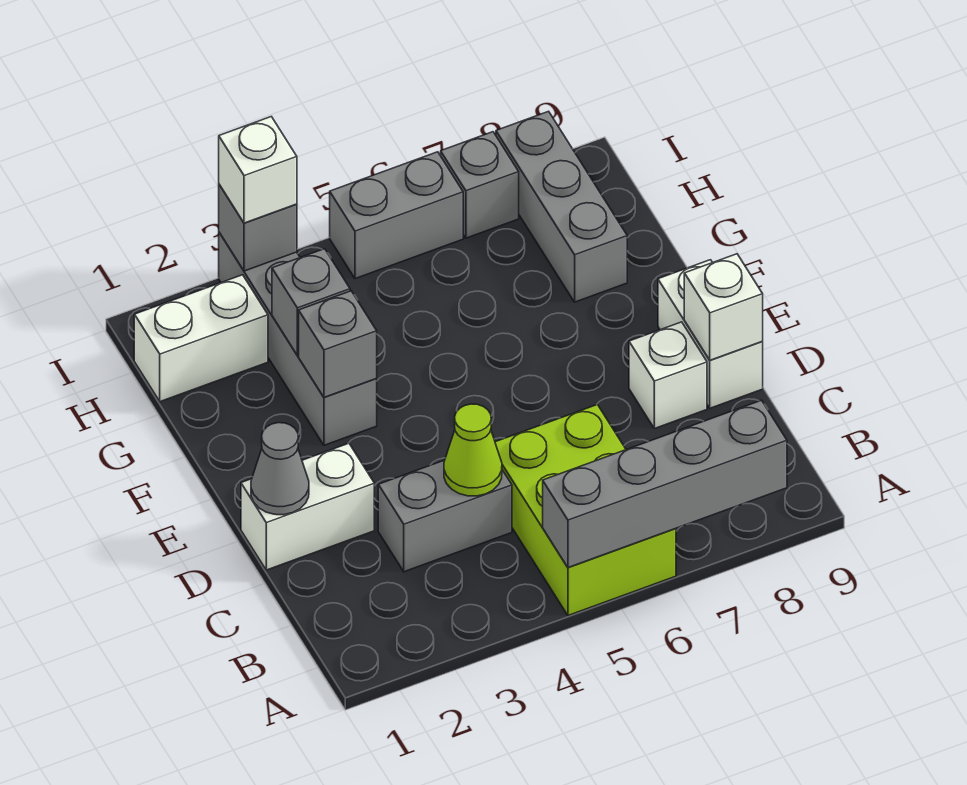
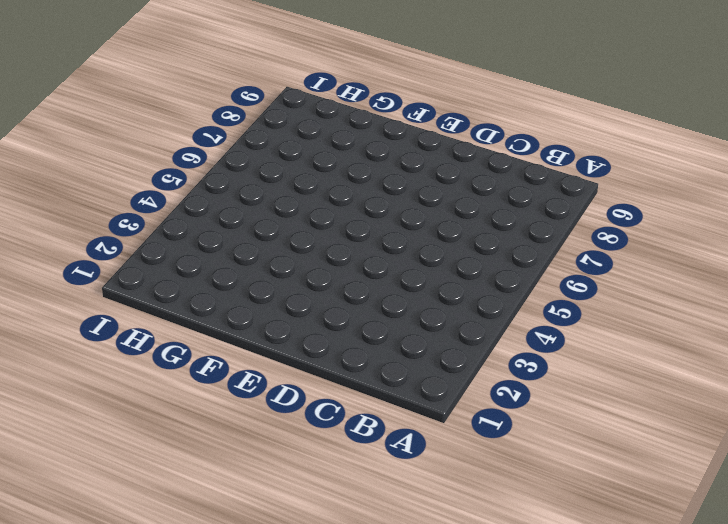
none -> lime 2x3 brick [495,405,676,616]
none -> grey 1x2 brick [378,460,512,572]
none -> white 1x2 brick [241,443,374,570]

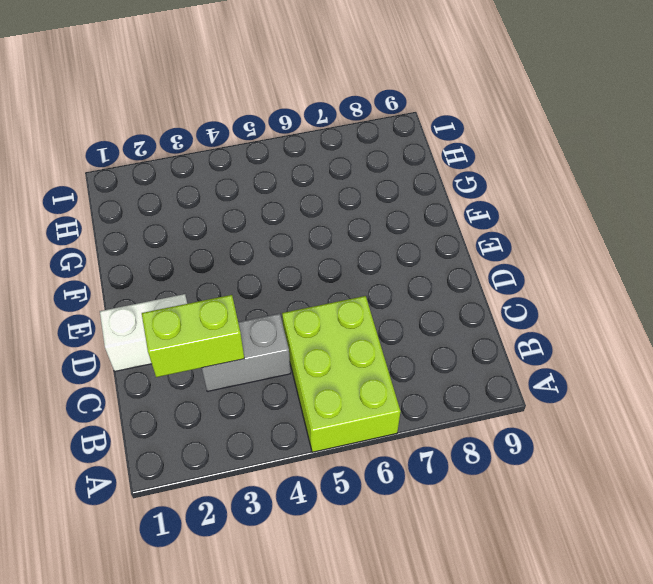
lime 1x2 brick [142,295,244,377] -> none
none -> white 1x1 brick [629,322,707,429]
none -> white 1x2 brick [658,260,763,408]
none -> grey 1x4 brick [219,233,377,445]

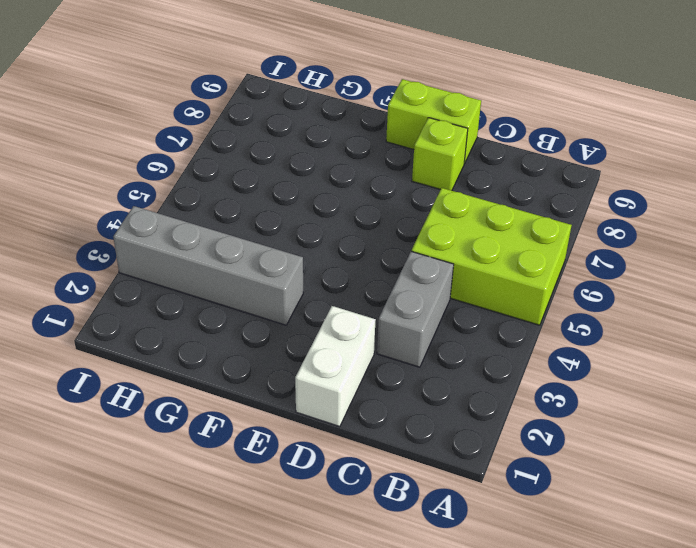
lime 1x1 brick [412,118,468,191] -> white 1x1 brick [629,322,707,429]
lime 1x2 brick [386,79,481,163] -> white 1x2 brick [658,260,763,408]
none -> grey 1x3 brick [496,111,627,302]
none -> white 1x2 brick [134,275,268,402]
none -> grey 1x2 brick [330,152,463,279]

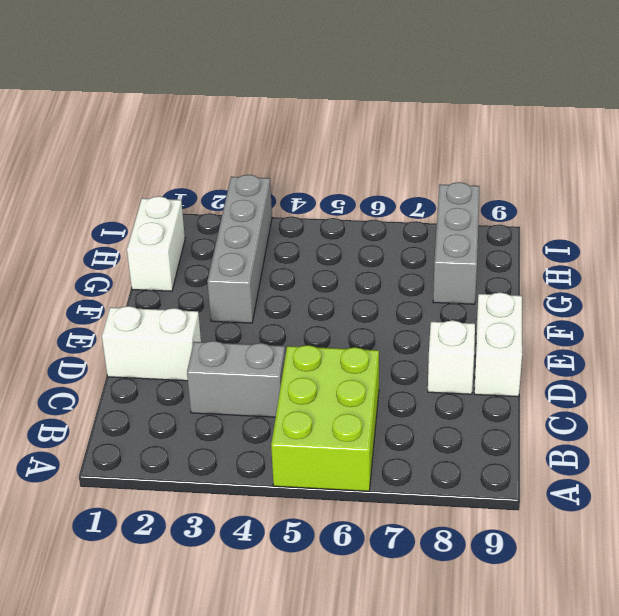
white 1x2 brick [127,196,185,291] -> white 1x2 brick turned to [134,275,268,402]
none -> grey 1x2 brick [330,152,463,279]
none -> grey 1x1 brick [441,132,519,238]
none -> grey 1x4 brick [543,400,787,568]

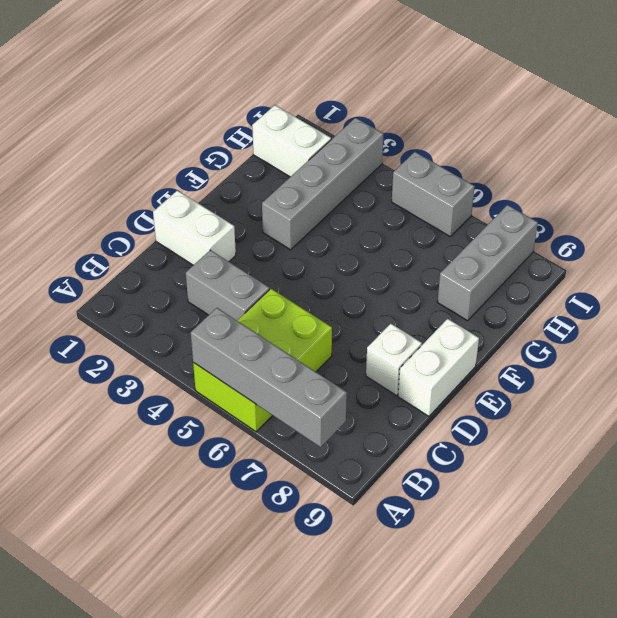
none -> grey 1x1 brick [441,132,519,238]
none -> lime 1x1 cone [444,404,502,496]
none -> grey 1x1 cone [251,423,309,515]

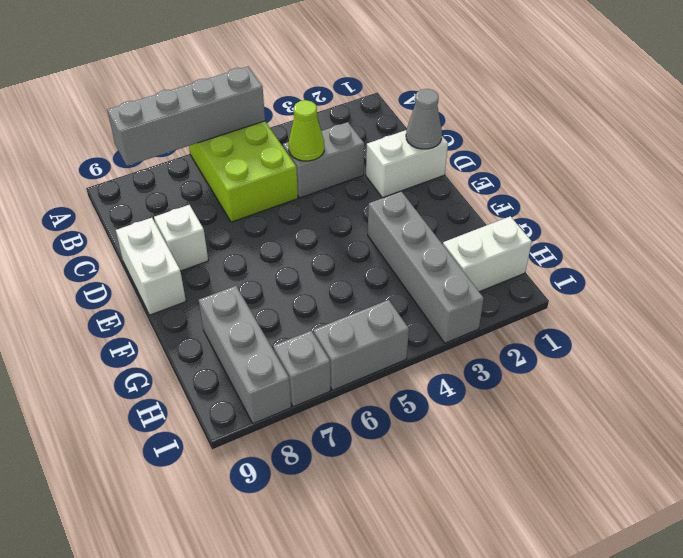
none -> white 1x1 brick [684,254,763,360]
none -> grey 1x1 brick [299,291,377,397]
none -> grey 1x1 brick [272,249,350,355]

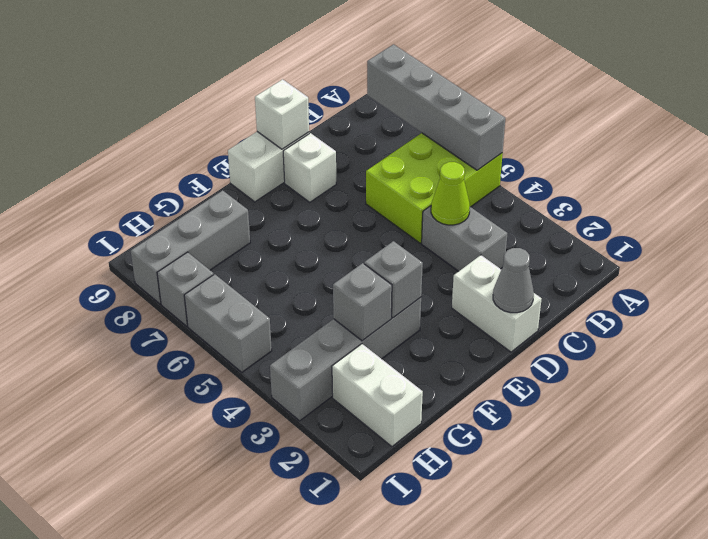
none -> grey 1x1 brick [219,185,297,271]
none -> white 1x1 brick [219,117,297,223]

